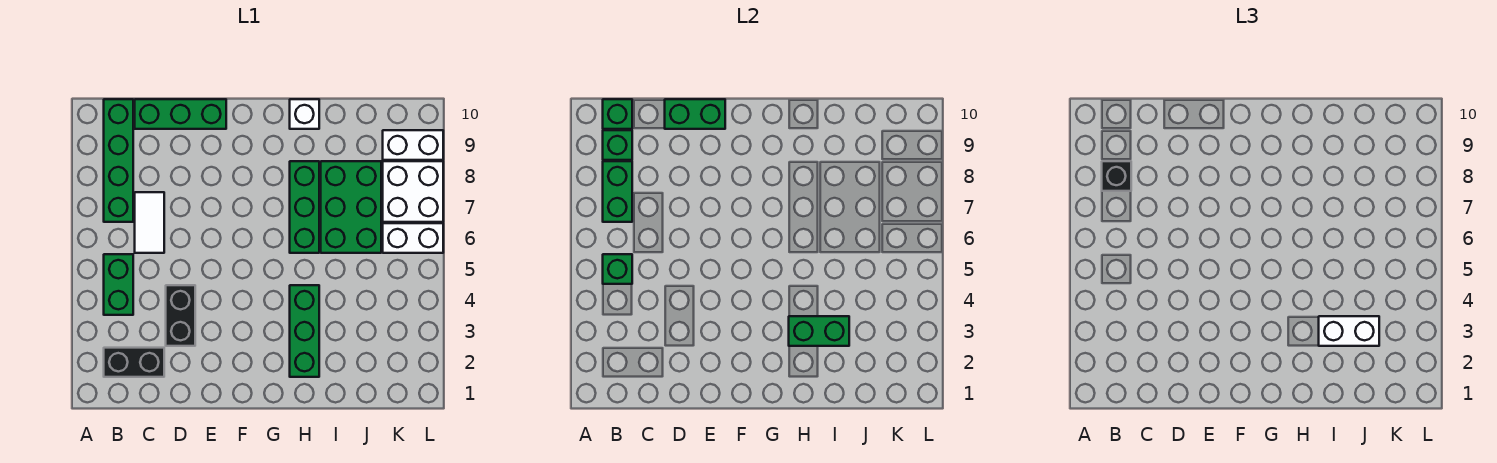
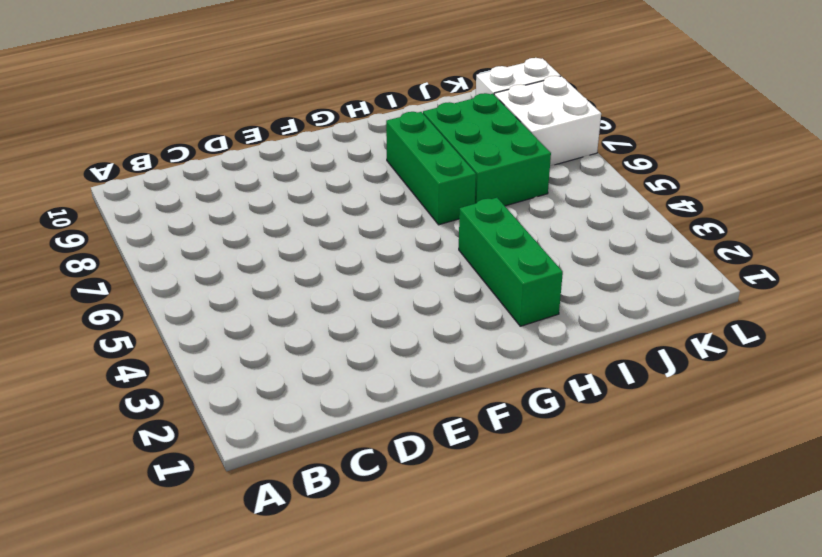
none -> black 1x2 brick [104,348,164,377]
none -> green 1x2 brick [104,254,133,315]
none -> green 1x4 brick [104,99,133,222]

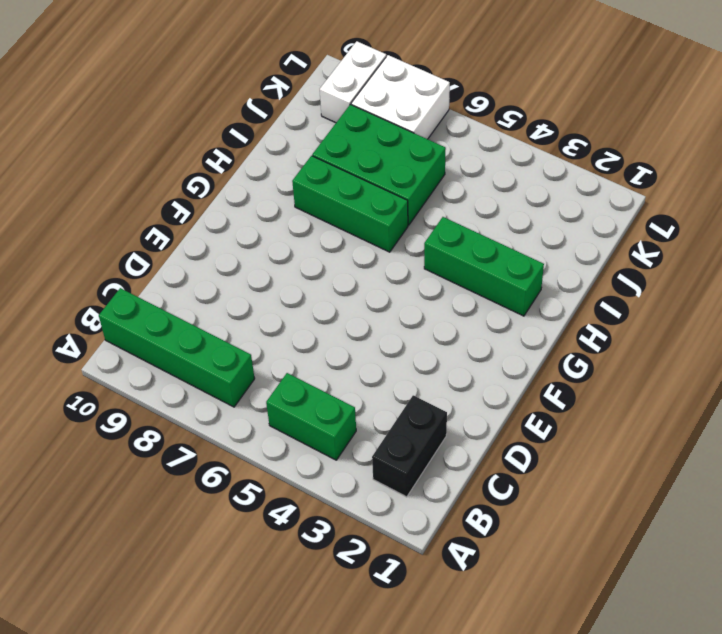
none -> white 1x2 tile [135,192,164,253]
none -> green 1x3 brick [135,99,226,129]
none -> black 1x2 brick [166,285,195,346]

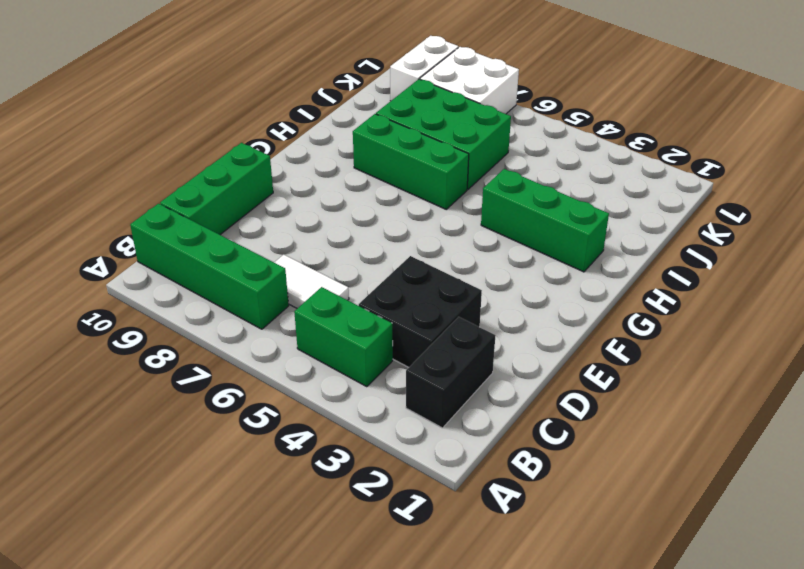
black 2x2 brick [359,256,482,367] -> black 1x2 brick [166,285,195,346]
none -> white 1x1 brick [290,99,319,129]
none -> white 1x2 brick [383,223,443,253]
none -> green 1x1 brick [603,254,632,284]

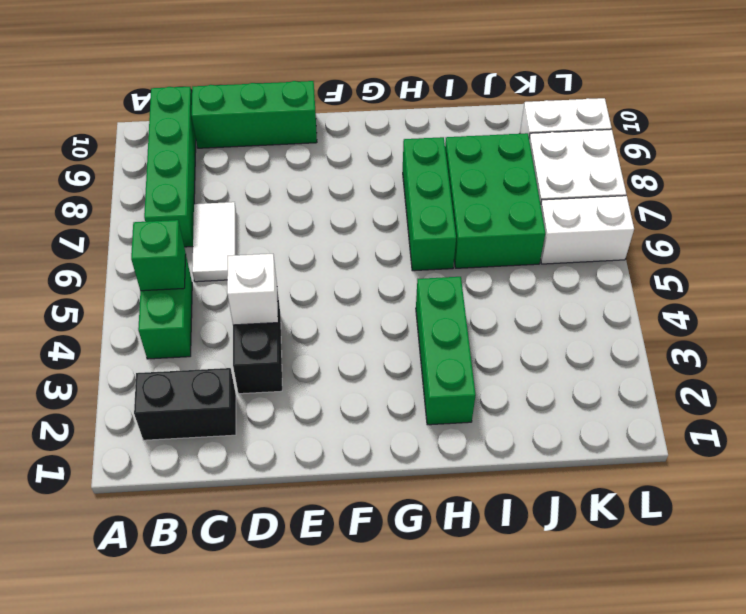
white 1x1 brick [227,254,278,325] -> white 1x1 brick moved to [290,99,319,129]
none -> green 1x2 brick [603,161,632,222]
none -> green 1x1 brick [603,130,632,160]
none -> green 1x1 brick [603,99,632,129]

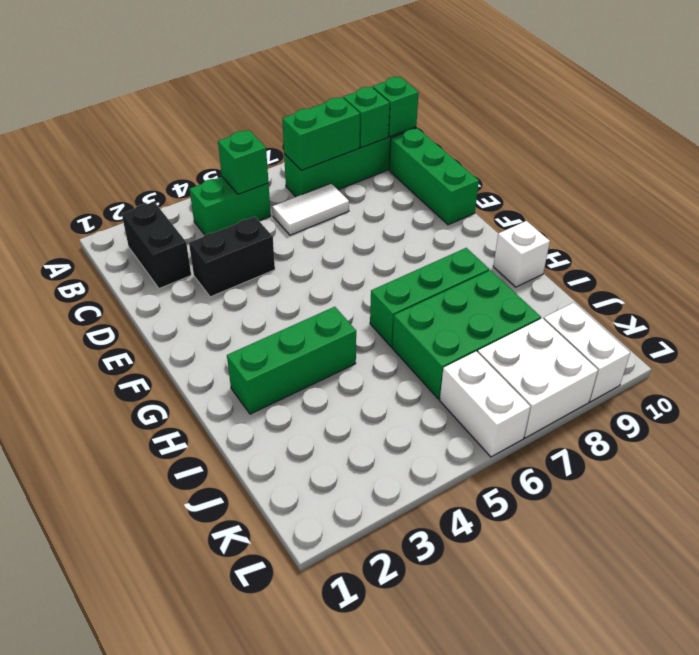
none -> green 1x2 brick [665,99,725,129]
none -> green 1x2 brick [789,316,849,346]
none -> black 1x1 brick [1102,161,1131,191]

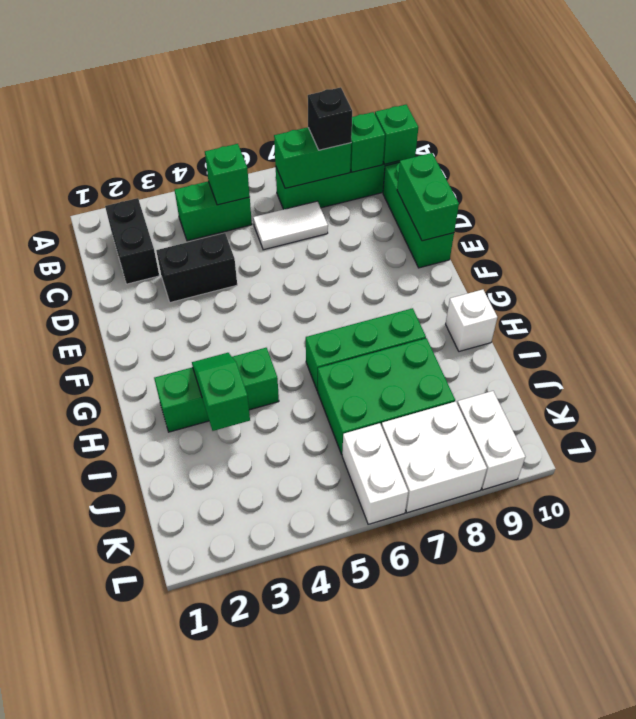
green 1x2 slope [192,353,250,431] -> green 1x2 brick [789,316,849,346]
none -> white 1x2 brick [1319,316,1379,346]

